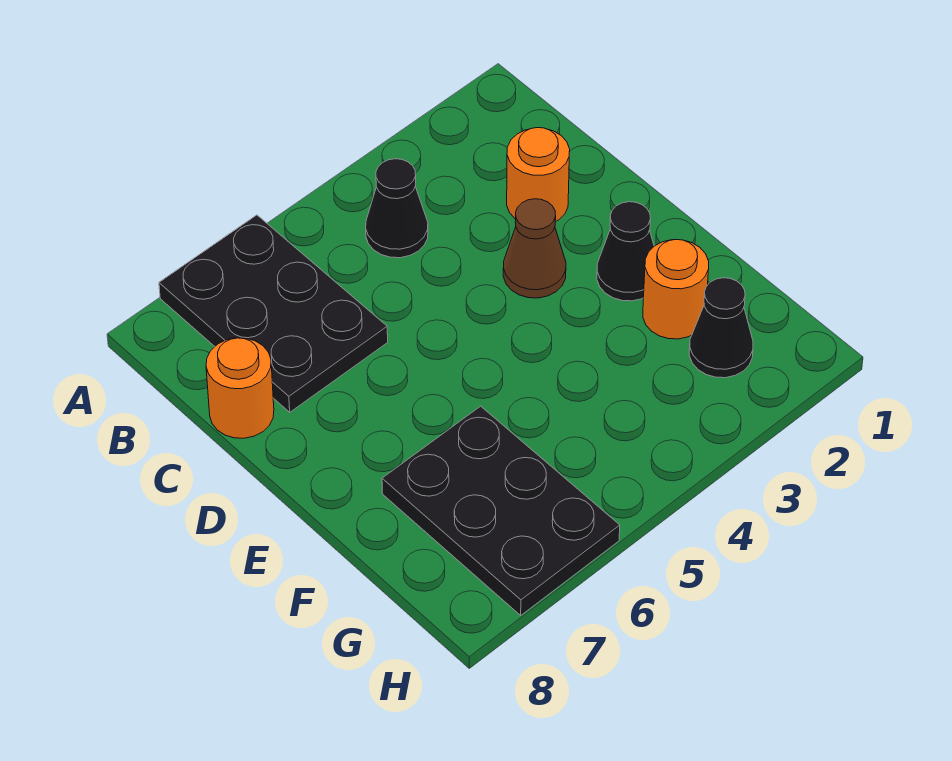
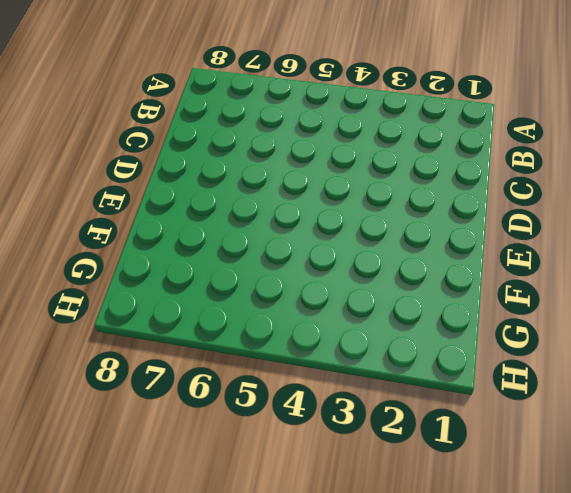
none -> black 2x3 plate [159,215,388,412]
none -> black 1x1 cone [366,159,428,258]

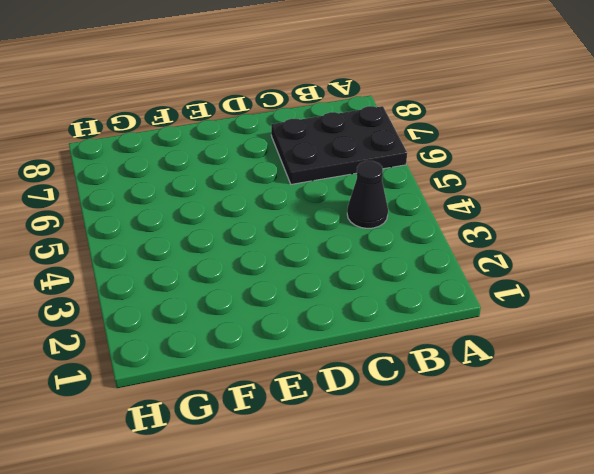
none -> orange 1x1 round brick [507,128,570,222]
none -> orange 1x1 round brick [206,338,274,438]

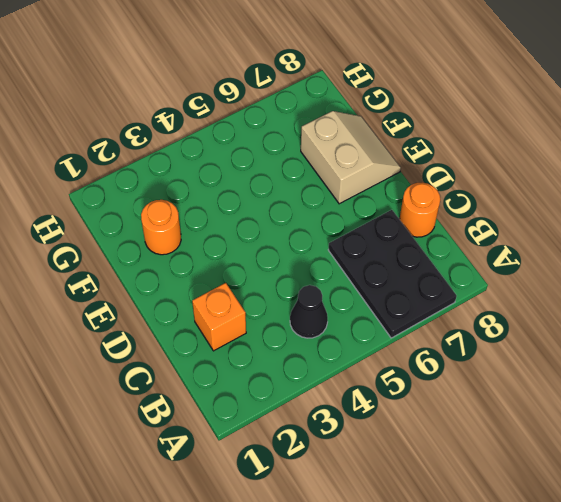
orange 1x1 brick [192,283,246,351] -> orange 1x1 round brick [507,128,570,222]
tan 2x2 slope [301,111,401,204] -> black 2x3 plate [382,406,620,615]
none -> brown 1x1 cone [503,199,566,298]
none -> black 1x1 cone [597,202,654,301]

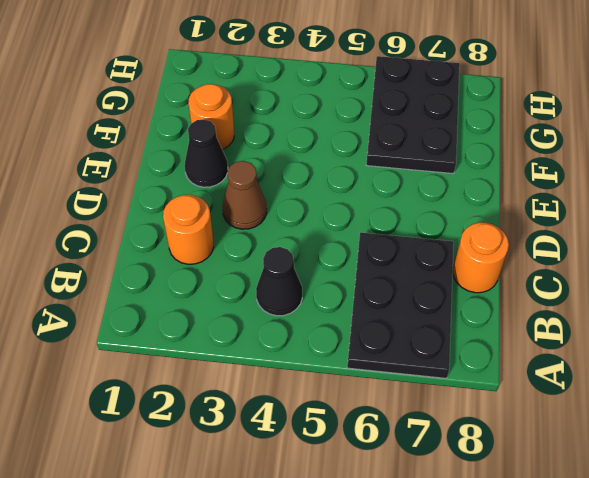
none -> black 1x1 cone [689,278,753,378]

